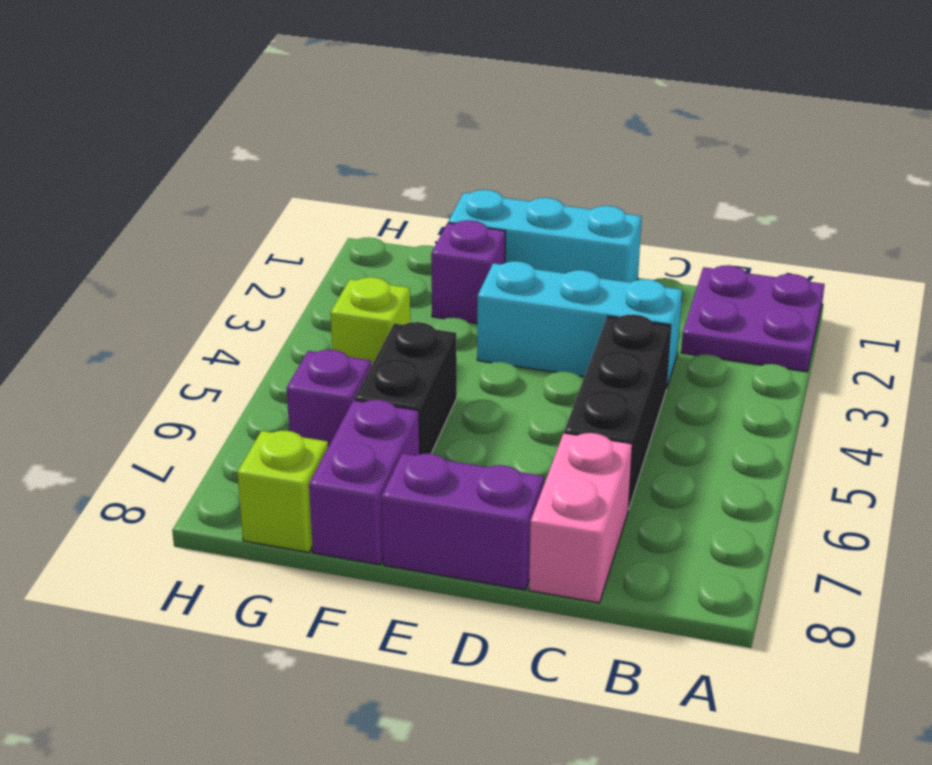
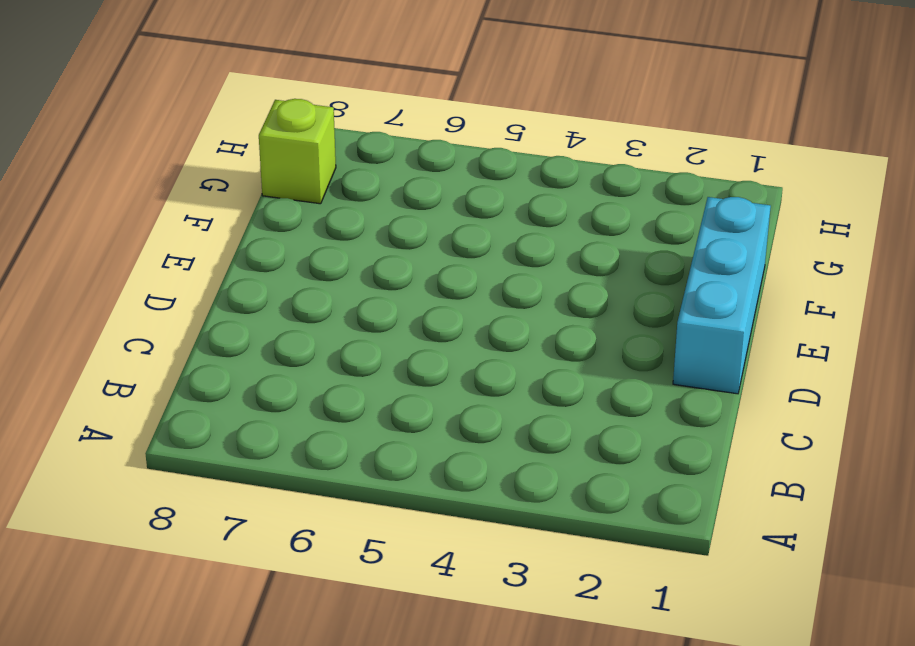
none -> purple 2x2 plate [681,265,825,371]
none -> cyan 1x3 brick [477,261,682,389]
none -> black 1x3 brick [564,315,671,510]

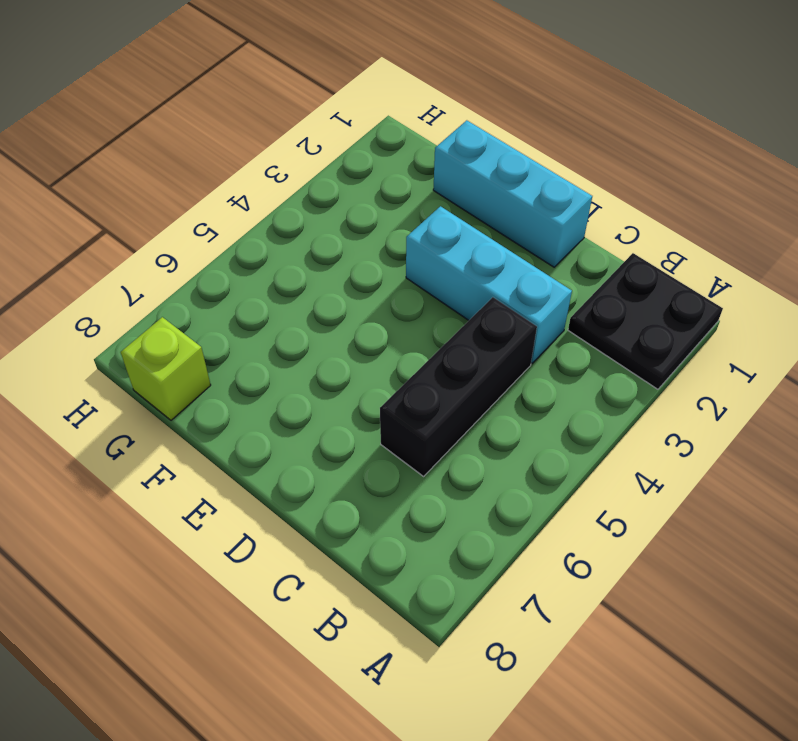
black 2x2 plate [568,253,723,389] -> purple 2x2 plate [681,265,825,371]
none -> pink 1x2 brick [529,433,632,603]
none -> purple 1x2 brick [382,453,544,590]
none -> purple 1x1 brick [431,220,506,323]

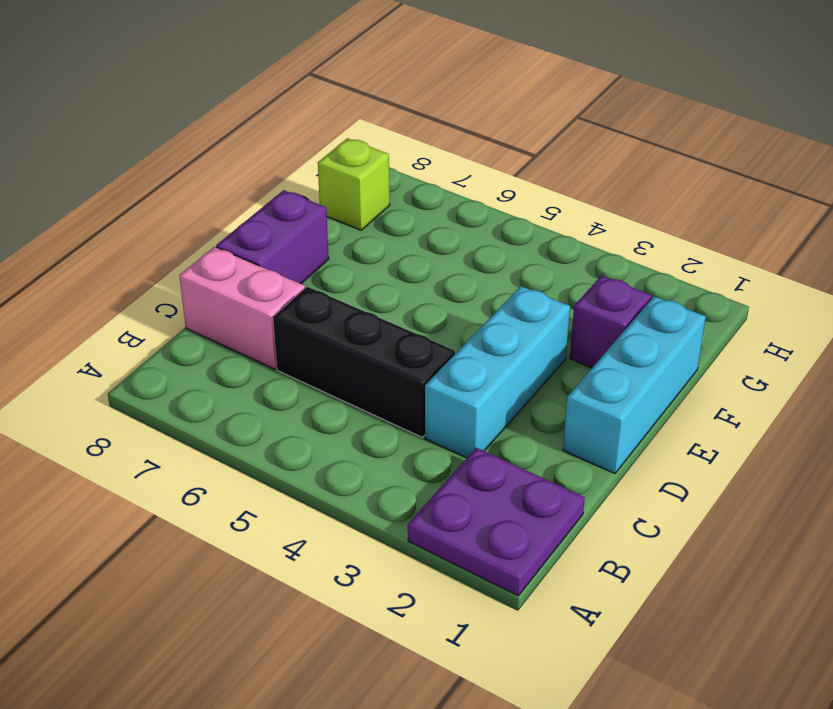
none -> black 1x2 brick [354,322,457,454]
none -> purple 1x2 brick [309,400,420,565]
none -> lime 1x1 brick [330,277,410,366]

